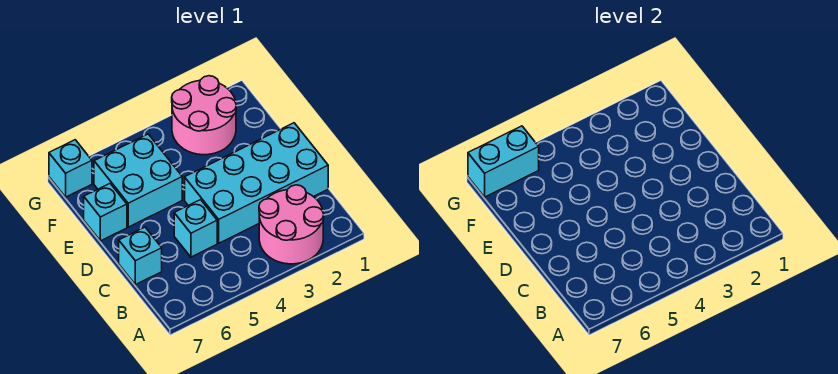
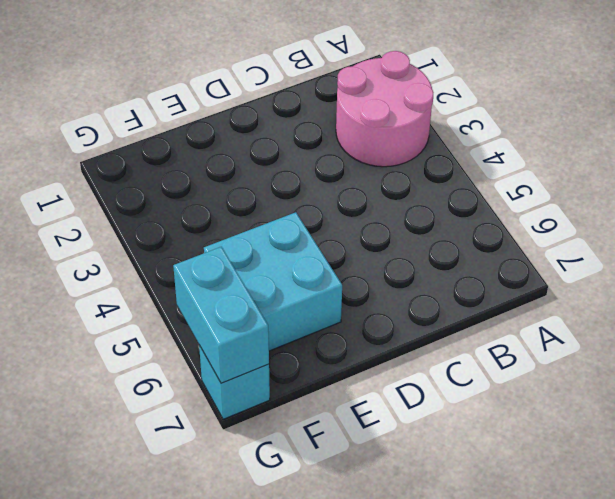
none -> cyan 2x4 brick [185,123,328,243]
none -> cyan 1x1 brick [174,200,217,257]

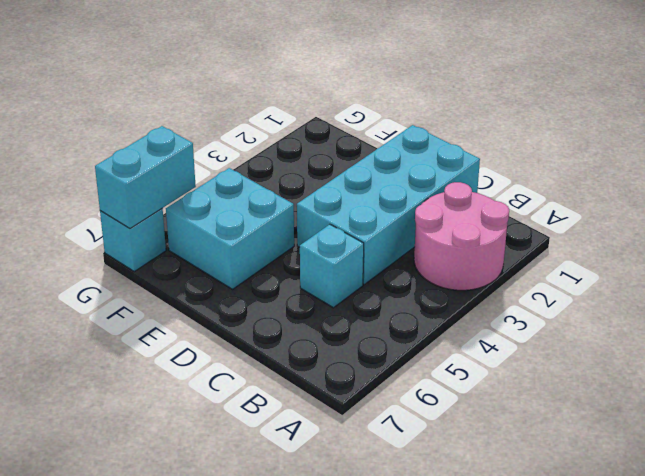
none -> cyan 1x1 brick [119,227,162,285]
none -> cyan 1x1 brick [84,184,127,241]

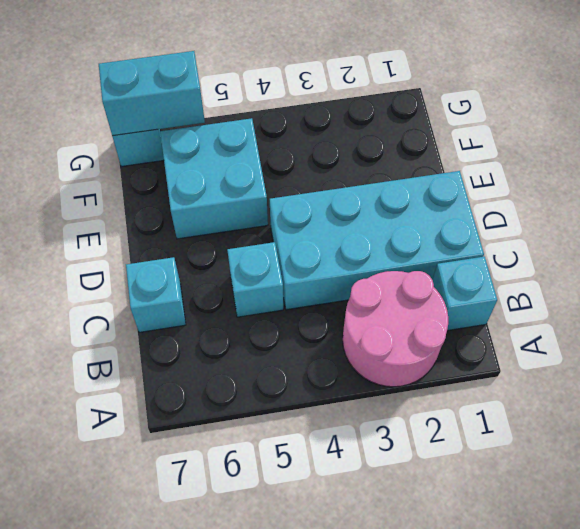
cyan 1x1 brick [433,256,497,331] -> cyan 1x1 brick moved to [84,184,127,241]
none -> pink 2x2 round brick [172,76,236,155]

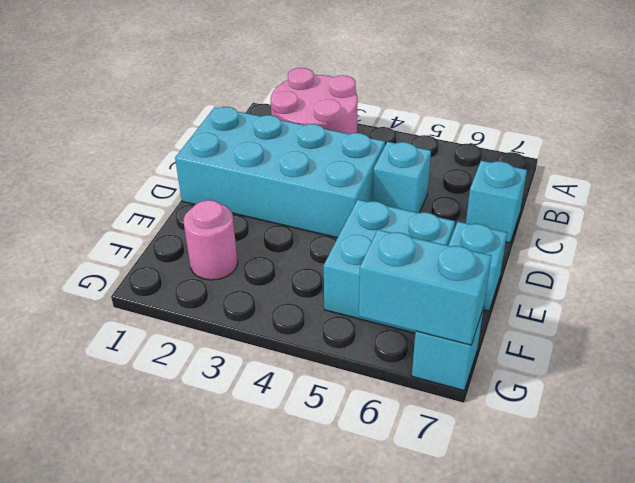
pink 1x1 round brick [184,200,238,280] -> pink 2x2 round brick [172,76,236,155]

